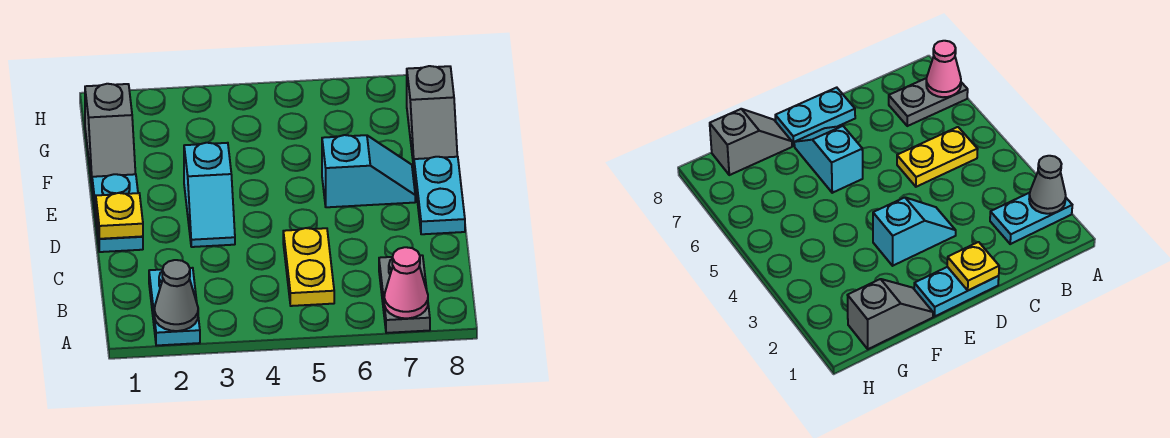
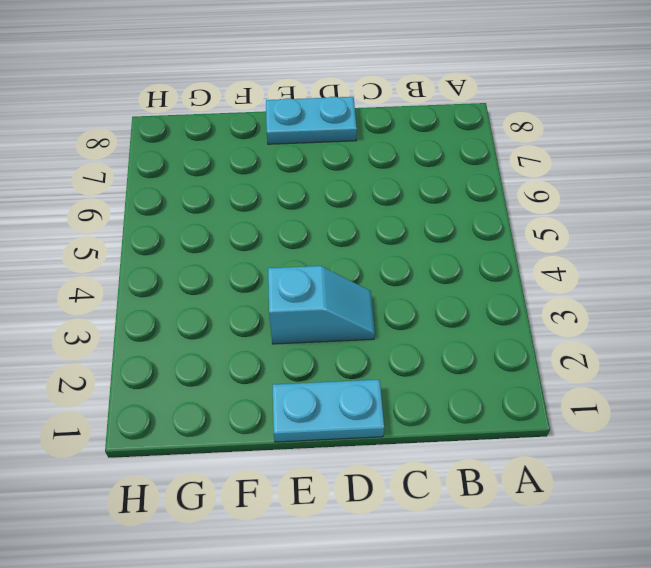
none -> cyan 1x2 plate [149,268,200,346]
none -> grey 1x2 plate [379,255,430,333]
none -> yellow 1x2 plate [283,228,334,306]

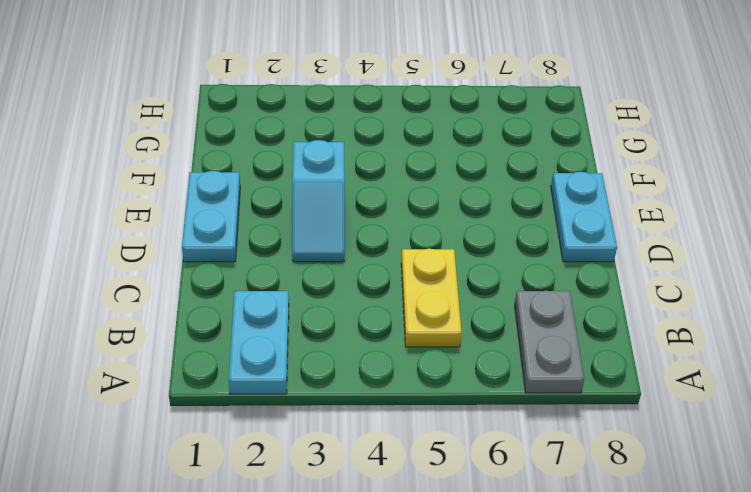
none -> cyan 1x2 slope [322,135,415,207]
none -> grey 1x2 slope [85,84,135,184]
none -> grey 1x2 slope [407,66,457,167]

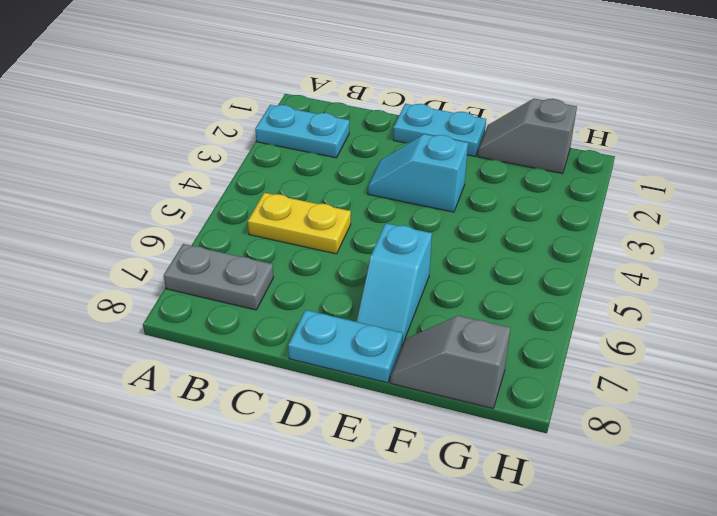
none -> grey 1x1 cone [154,260,198,331]
none -> pink 1x1 cone [384,247,428,318]
none -> yellow 1x1 plate [96,193,143,239]

